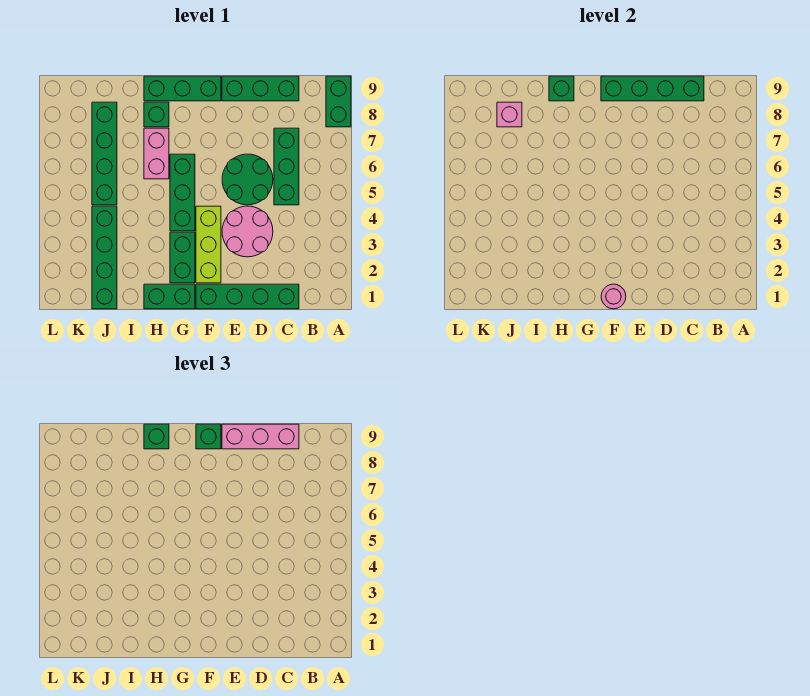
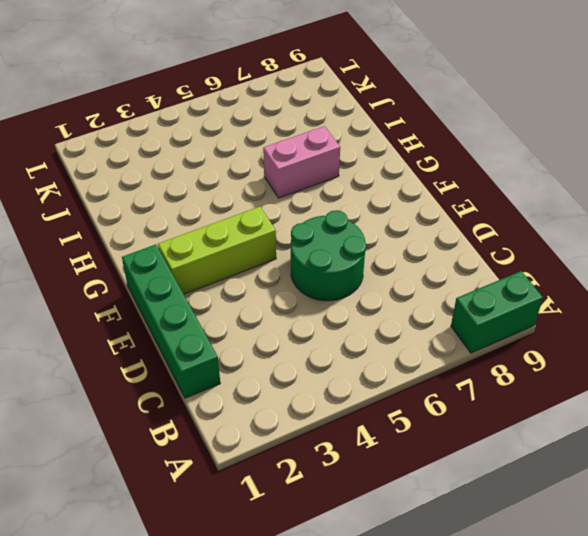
none -> green 1x3 brick [274,128,299,205]
none -> green 1x3 brick [222,76,299,101]
none -> pink 2x2 round brick [222,206,273,257]

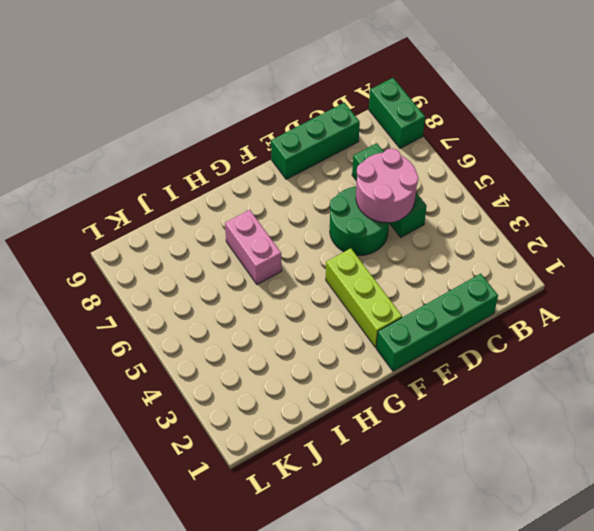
pink 2x2 round brick [356,148,418,223] -> pink 2x2 round brick moved to [222,206,273,257]
none -> green 1x3 brick [144,76,221,101]
none -> green 1x2 brick [144,284,195,309]
none -> green 1x2 brick [170,232,195,283]

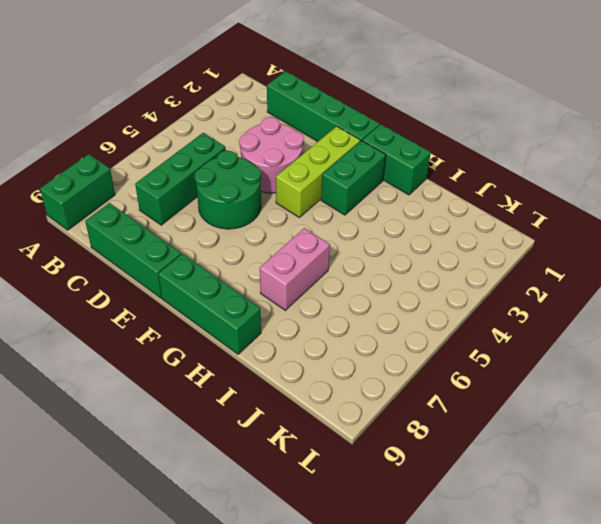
none -> green 1x3 brick [170,154,195,231]
none -> green 1x1 brick [144,102,169,127]
none -> green 1x4 brick [92,206,117,309]

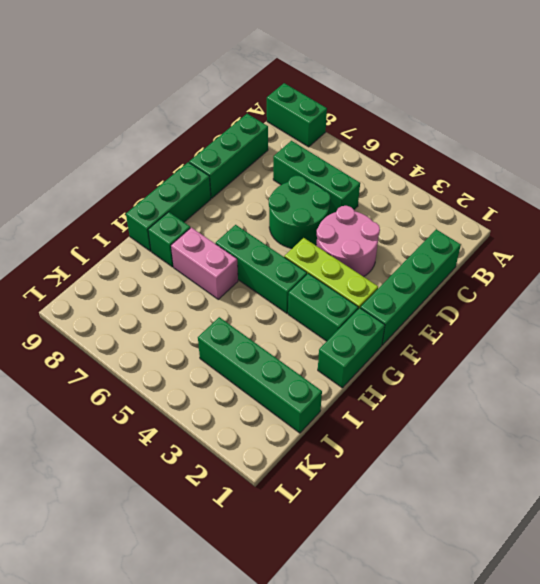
none -> green 1x4 brick [92,102,117,205]
none -> green 1x4 brick [601,76,704,101]
none -> pink 1x1 round brick [601,284,626,309]

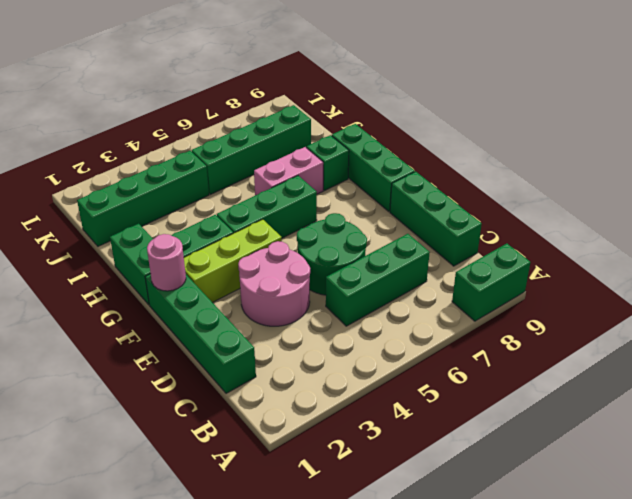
none -> green 1x4 brick [601,76,704,101]
none -> green 1x1 brick [549,76,574,101]
none -> pink 1x1 brick [497,102,522,127]

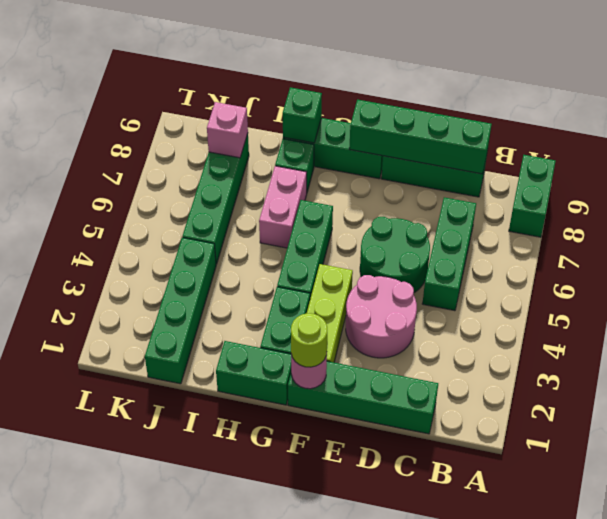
lime 1x1 round brick [291,313,327,367] -> none
none -> pink 1x3 brick [222,424,299,449]
none -> green 1x1 brick [196,424,221,449]
none -> green 1x1 brick [144,424,169,449]

